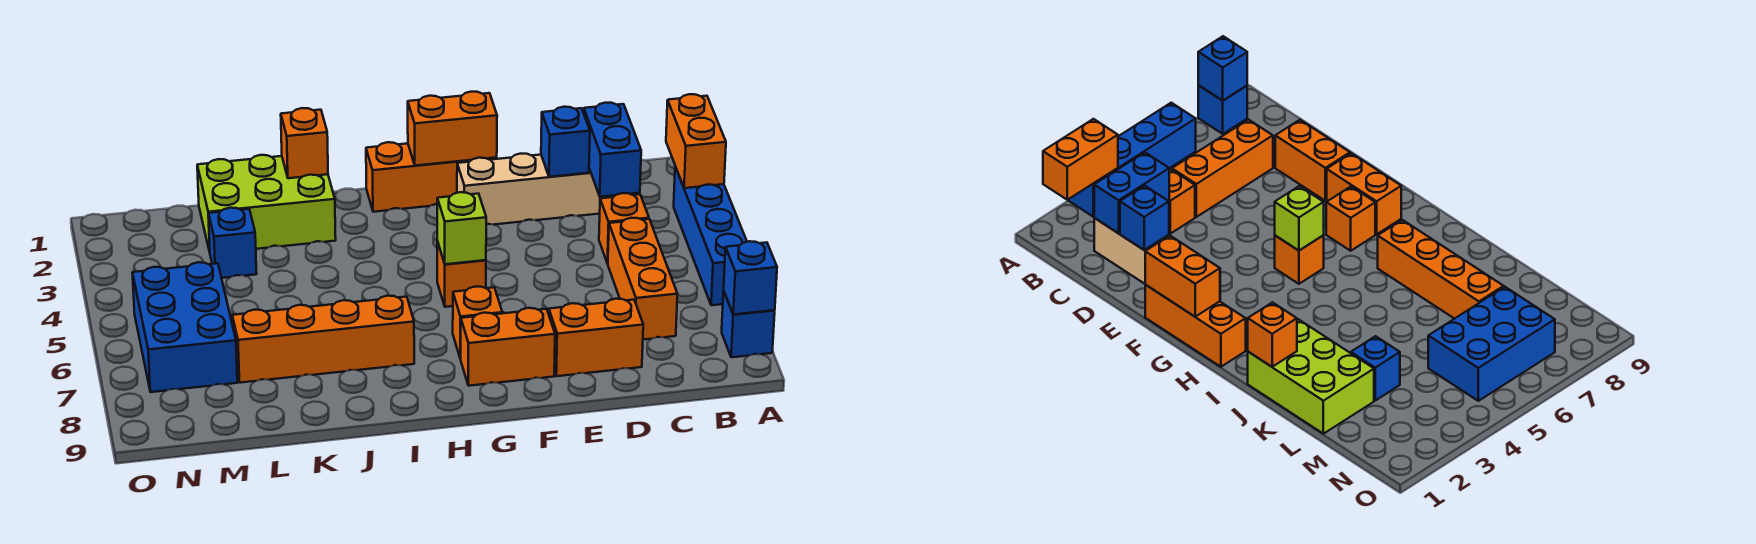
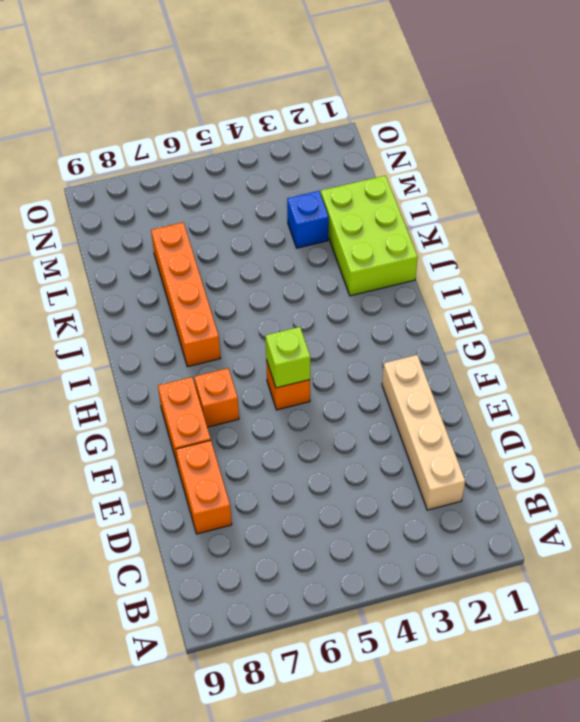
none -> blue 1x4 brick [674,166,747,305]
none -> blue 1x1 brick [722,291,775,357]
none -> orange 1x1 brick [599,193,649,263]

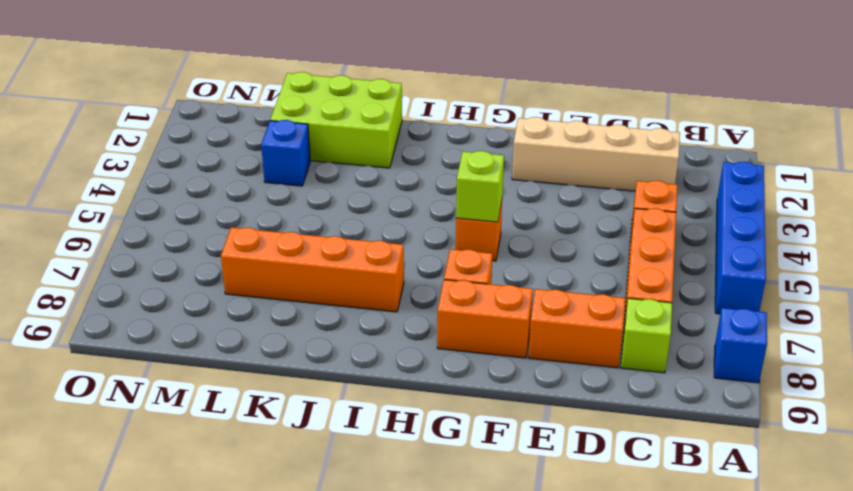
lime 1x1 brick [621,298,672,373] -> none
none -> orange 1x3 brick [366,142,497,212]
none -> blue 2x3 brick [132,262,237,392]
none -> orange 1x2 brick [666,94,726,188]

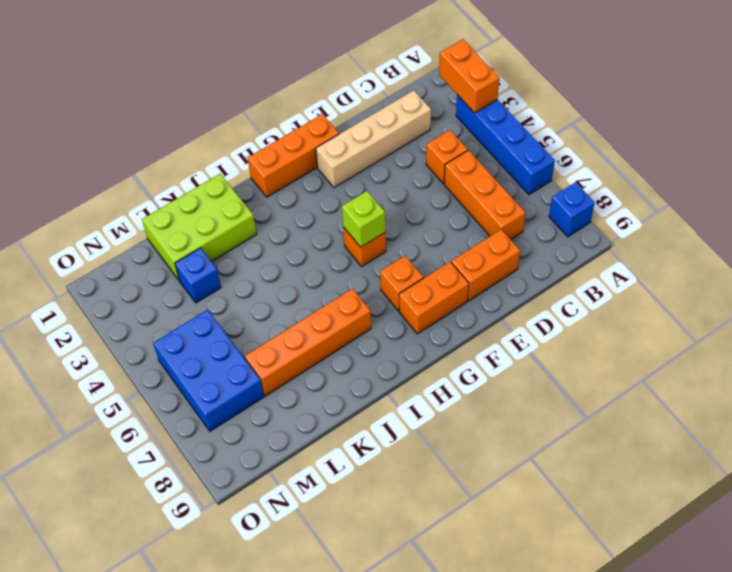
none -> blue 1x1 brick [724,241,777,314]
none -> blue 1x2 brick [584,103,641,197]
none -> blue 1x1 brick [541,107,590,177]

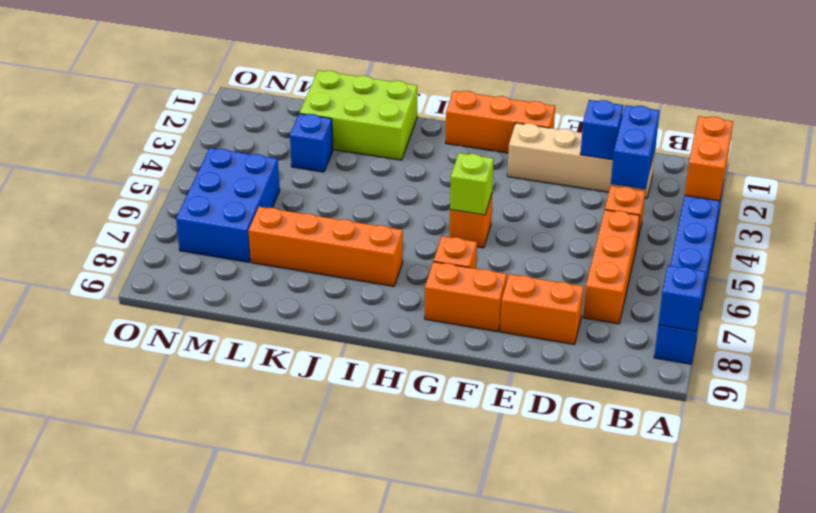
none -> orange 1x2 brick [408,92,497,166]
none -> orange 1x1 brick [281,108,328,178]

